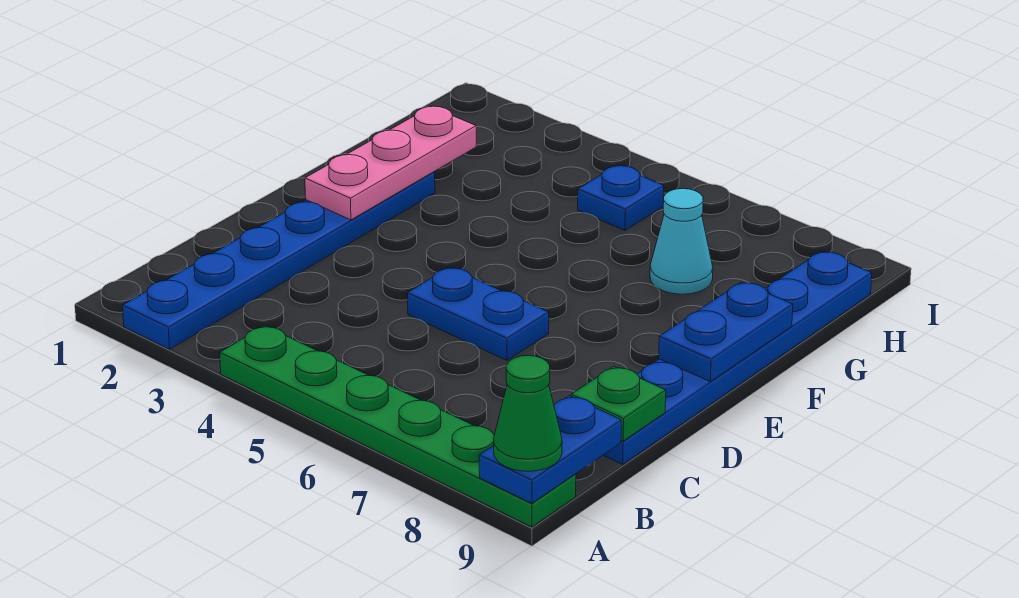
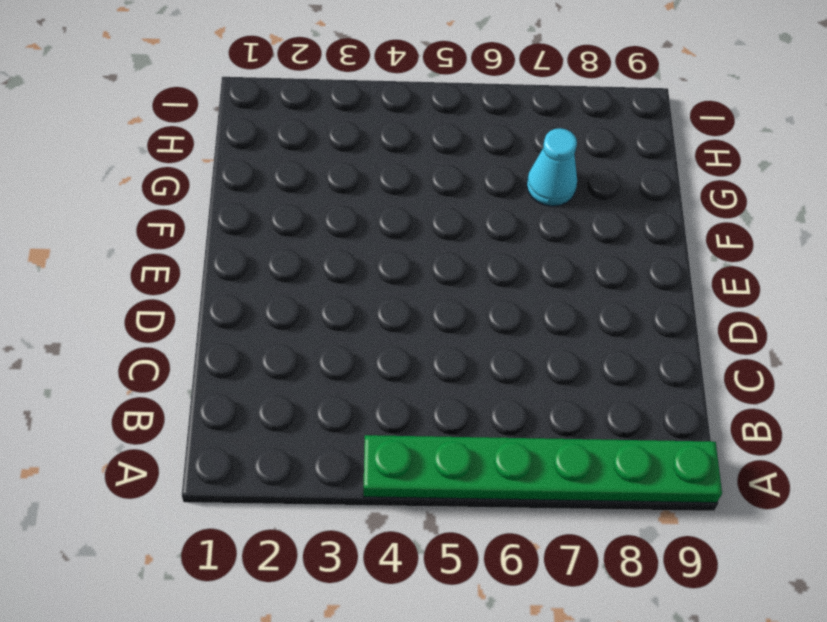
none -> blue 1x6 plate [123,172,435,349]
none -> blue 1x6 plate [603,252,872,464]

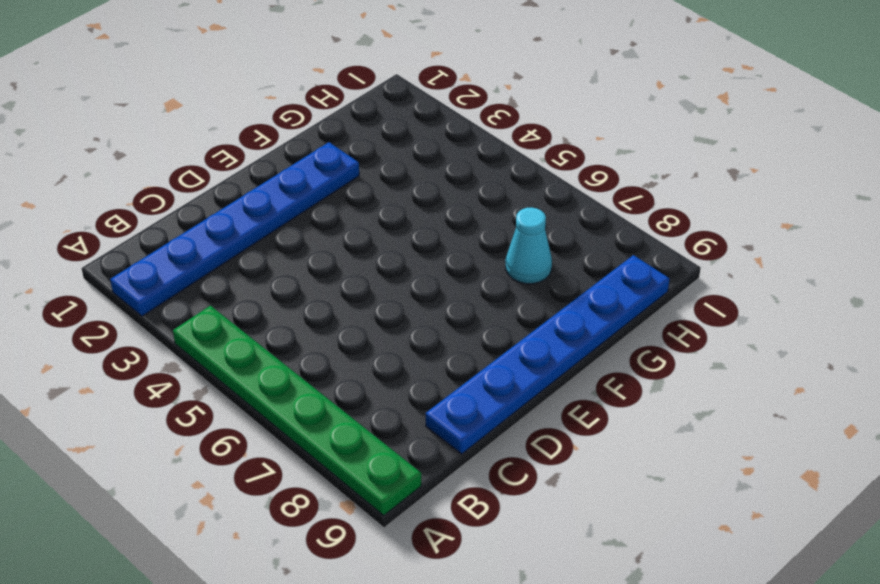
none -> blue 1x2 plate [408,267,549,360]
none -> blue 1x1 plate [578,166,664,230]

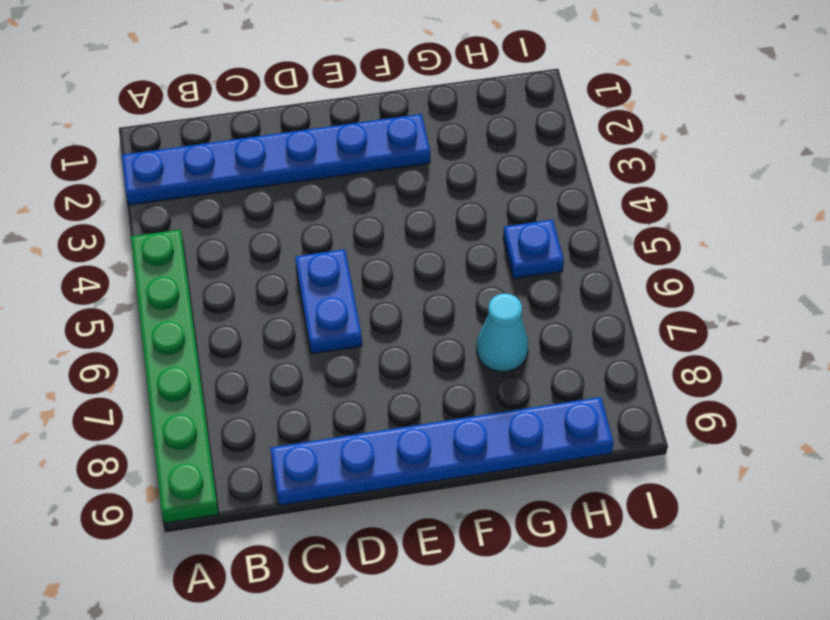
none -> blue 1x2 plate [479,396,621,503]
none -> green 1x1 plate [571,366,666,441]

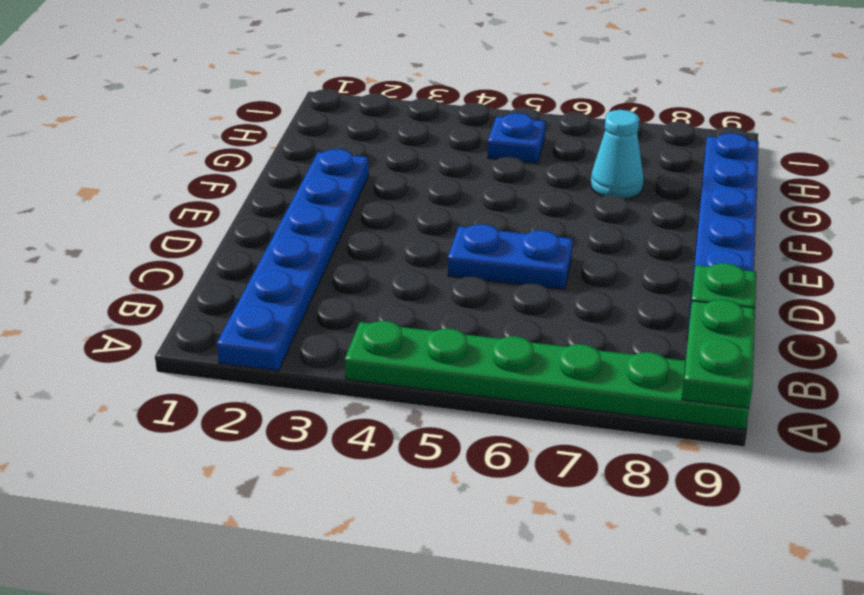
green 1x2 plate [682,300,755,408] -> blue 1x2 plate [479,396,621,503]
none -> pink 1x3 plate [305,106,476,220]
none -> blue 1x2 plate [659,282,793,382]

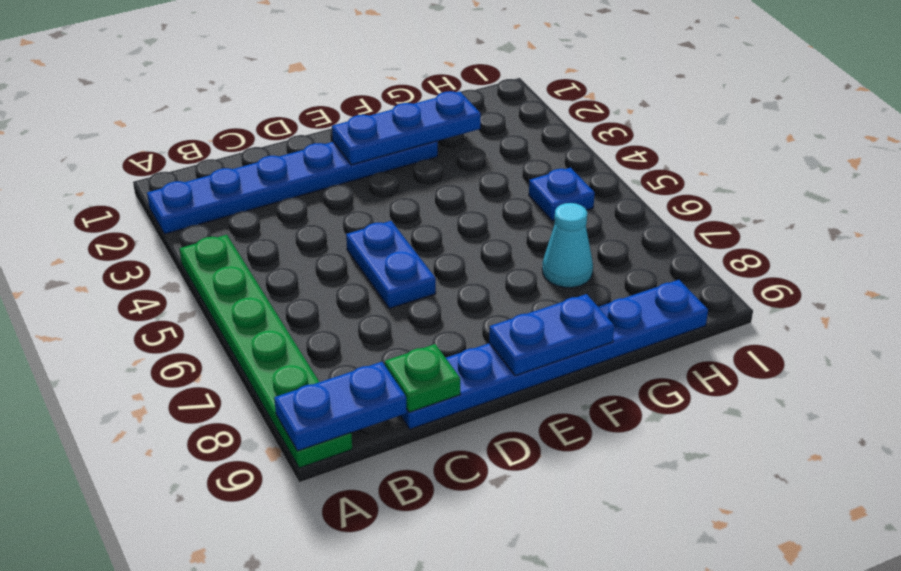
blue 1x3 plate [332,91,481,165] -> pink 1x3 plate [305,106,476,220]
none -> green 1x1 cone [494,356,562,471]

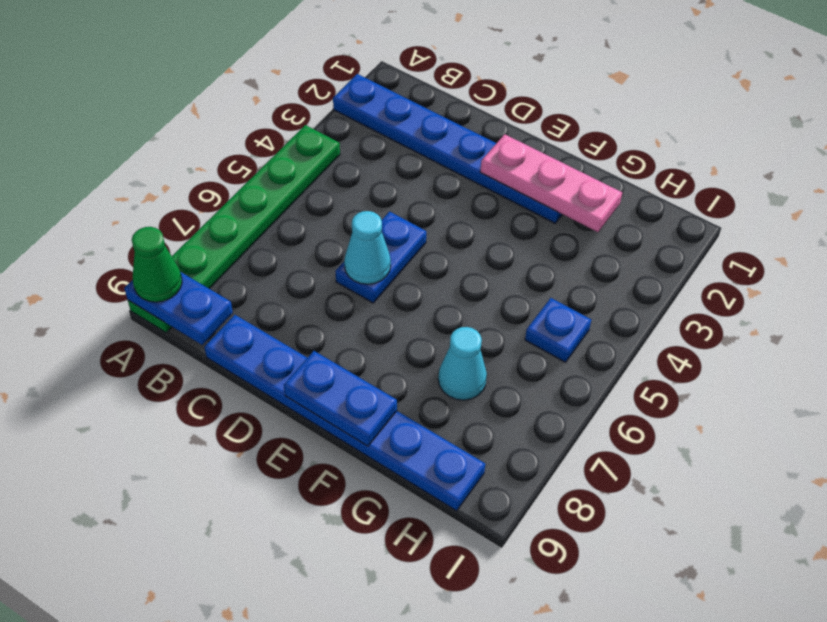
cyan 1x1 cone [344,211,391,284] -> none
none -> green 1x1 plate [571,366,666,441]

